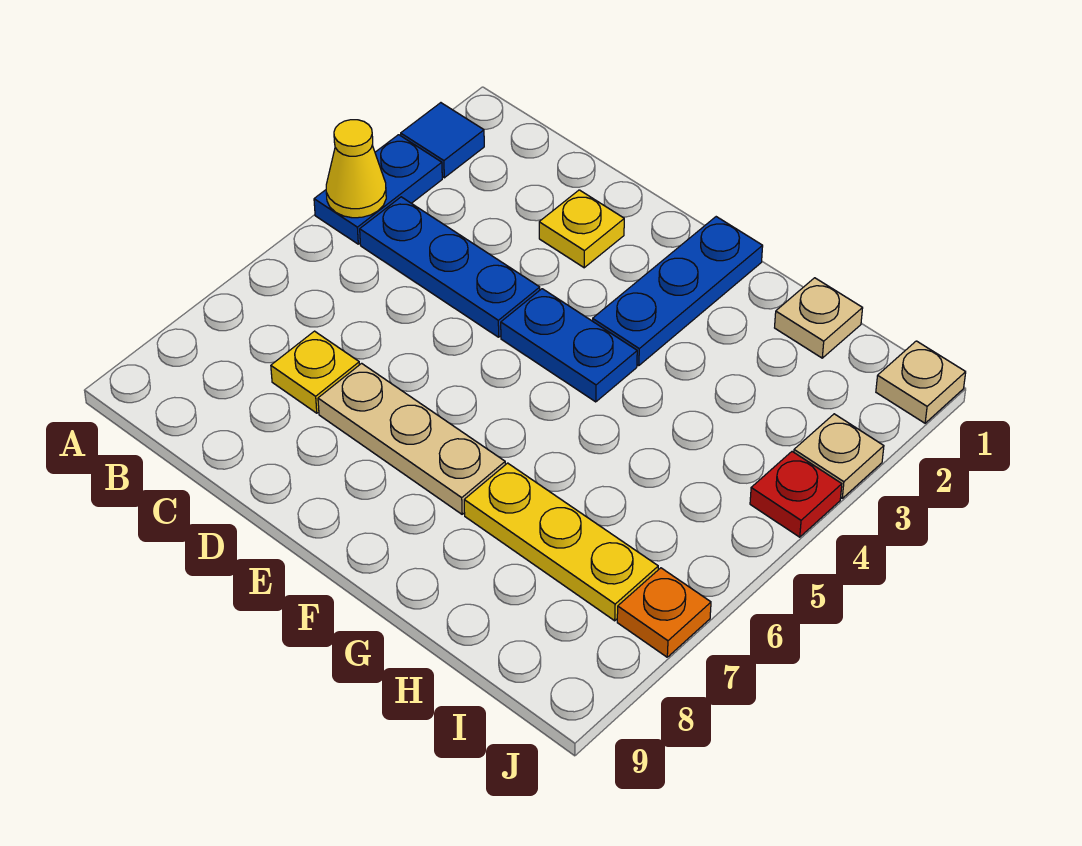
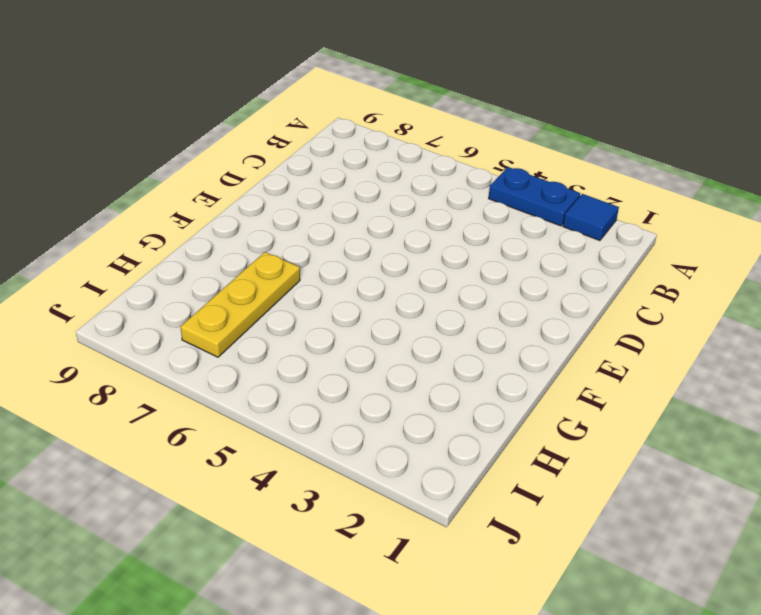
none -> blue 1x3 plate [360,197,540,337]
none -> yellow 1x1 plate [271,331,359,413]
none -> yellow 1x1 plate [539,190,624,268]

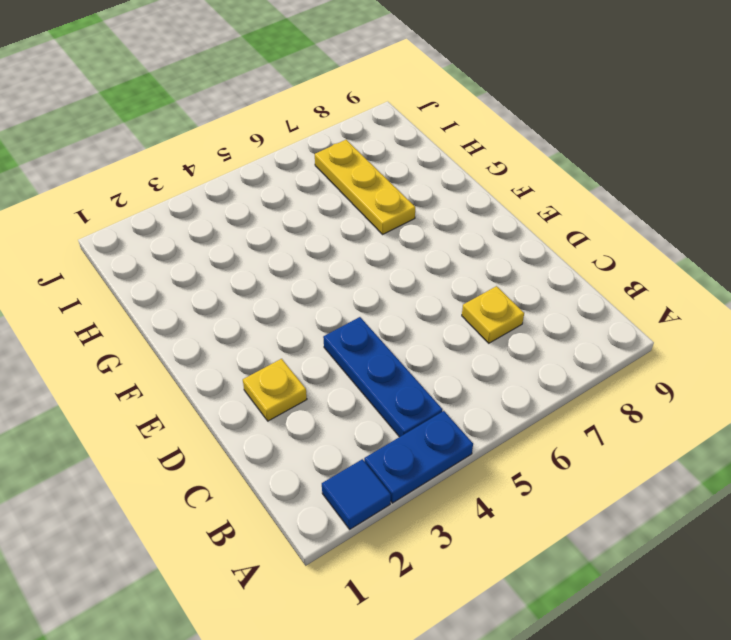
none -> tan 1x3 plate [318,363,505,514]
none -> blue 1x2 plate [501,289,637,402]
none -> blue 1x3 plate [593,217,763,366]

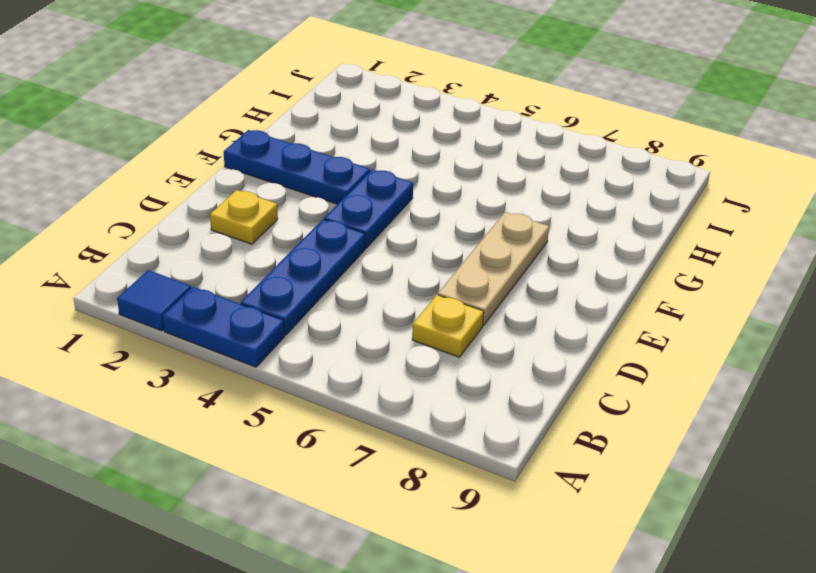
none -> yellow 1x3 plate [464,463,658,621]
none -> tan 1x1 plate [775,278,863,358]
none -> tan 1x1 plate [876,341,966,423]

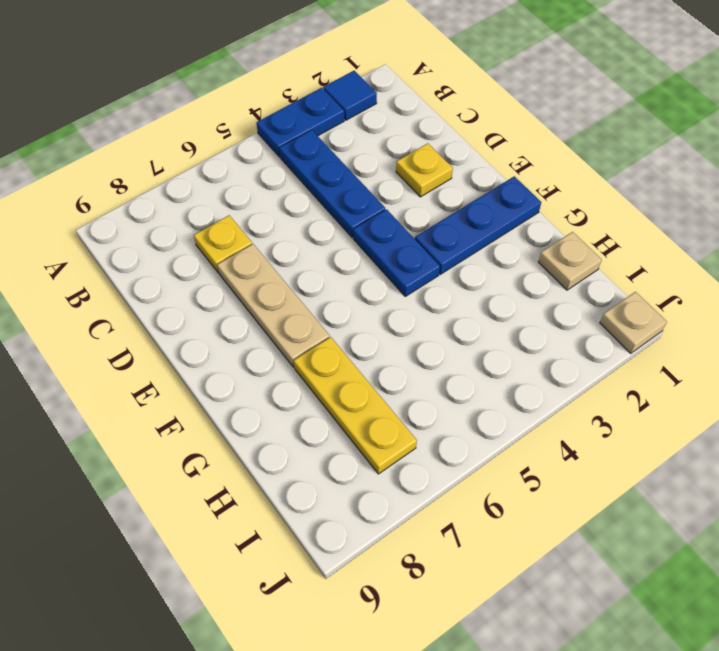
none -> tan 1x1 plate [794,414,884,498]
none -> red 1x1 plate [750,452,842,537]
none -> orange 1x1 plate [617,568,711,657]

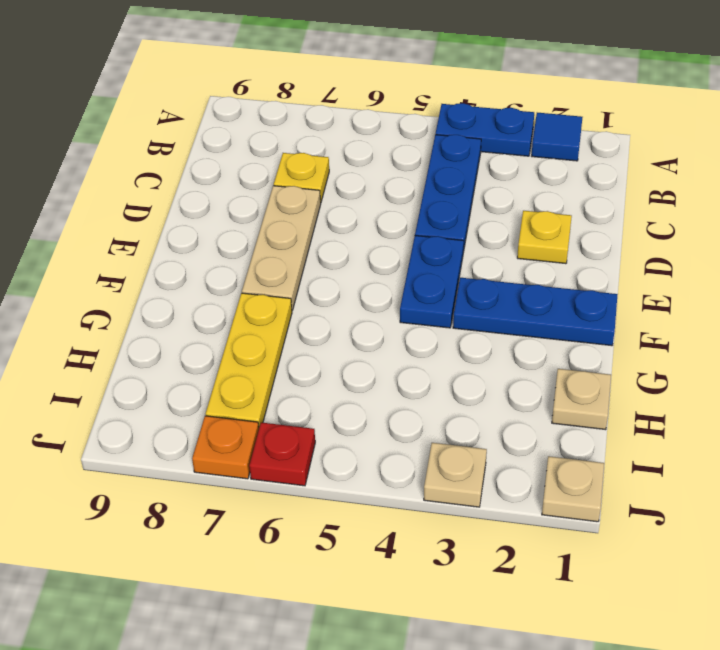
red 1x1 plate [249,422,315,486] -> red 1x1 plate moved to [750,452,842,537]
none -> yellow 1x1 cone [326,120,386,218]

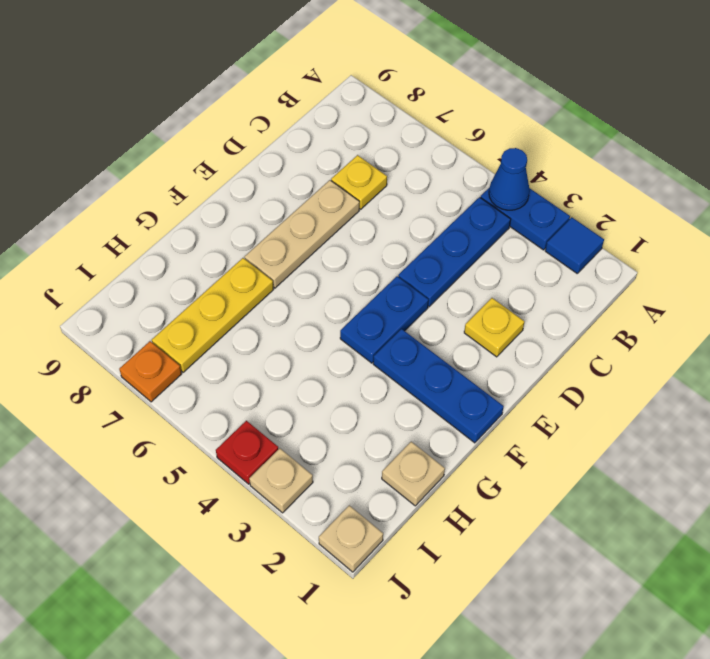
blue 1x1 cone [489,148,530,210] -> yellow 1x1 cone [326,120,386,218]

